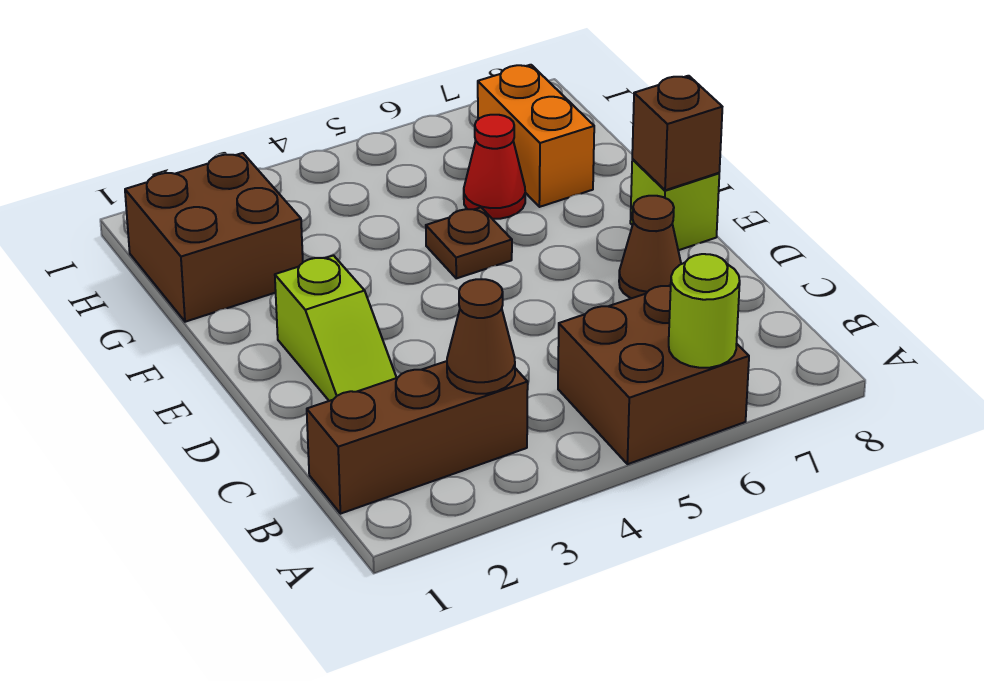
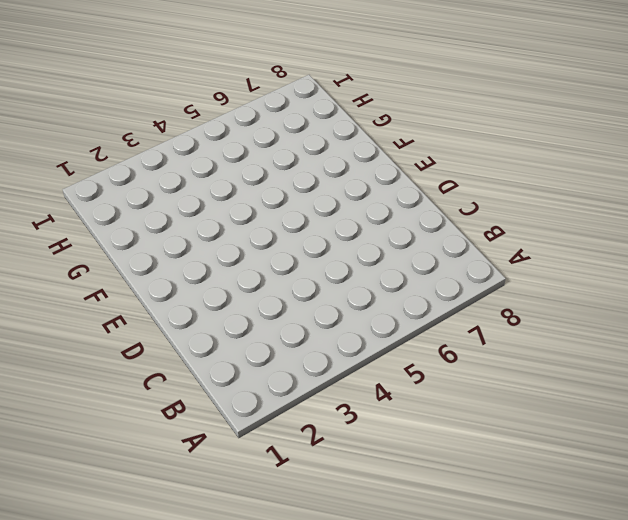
none -> brown 2x2 brick [558,285,749,464]
none -> brown 1x3 brick [307,361,528,514]
none -> lime 1x2 slope [275,256,397,401]

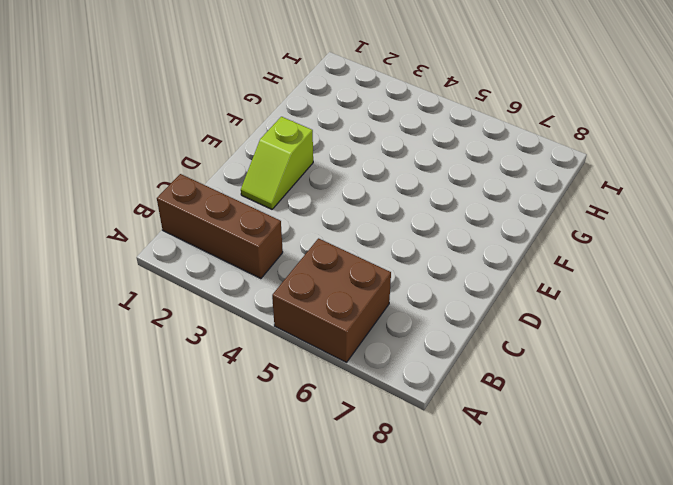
none -> brown 1x1 cone [619,196,681,298]
none -> lime 1x1 brick [630,159,719,250]
none -> brown 1x1 plate [426,207,512,278]

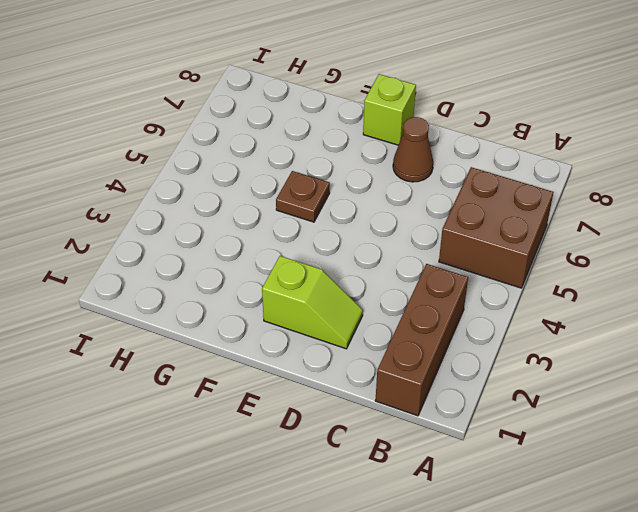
none -> brown 2x2 brick [125,153,303,322]
none -> red 1x1 cone [464,115,525,219]
none -> orange 1x2 brick [478,65,594,207]

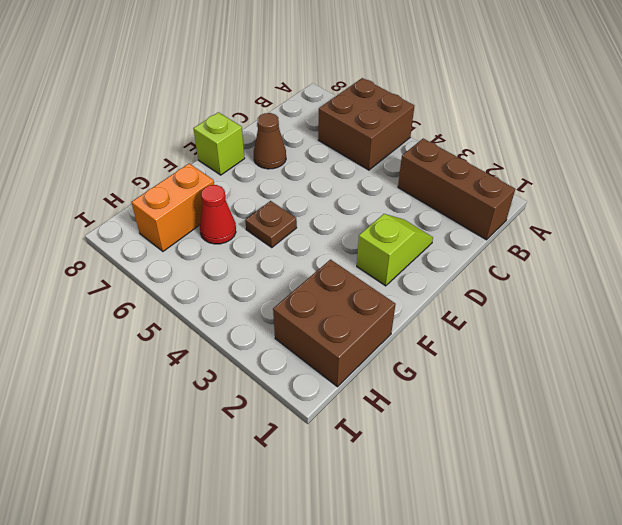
none -> lime 1x1 round brick [669,254,740,368]
none -> brown 1x1 cone [447,279,515,394]
none -> brown 1x1 brick [632,76,722,190]

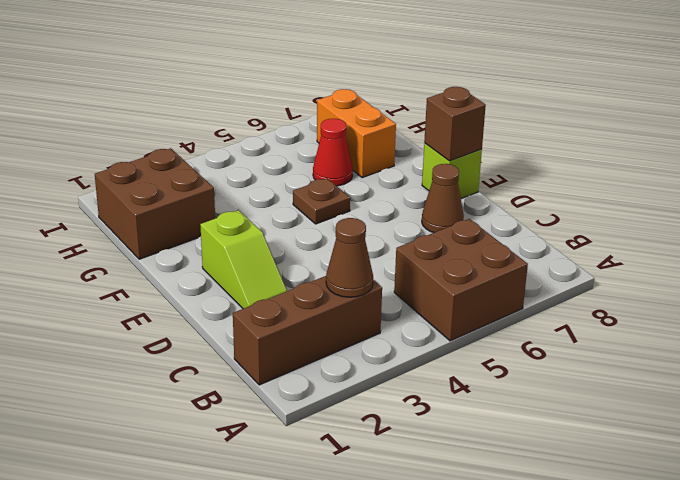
none -> lime 1x1 round brick [669,254,740,368]

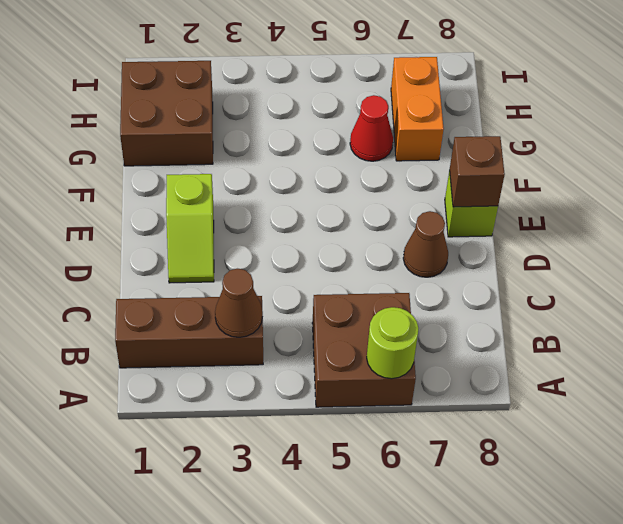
none -> brown 1x1 plate [426,207,512,278]

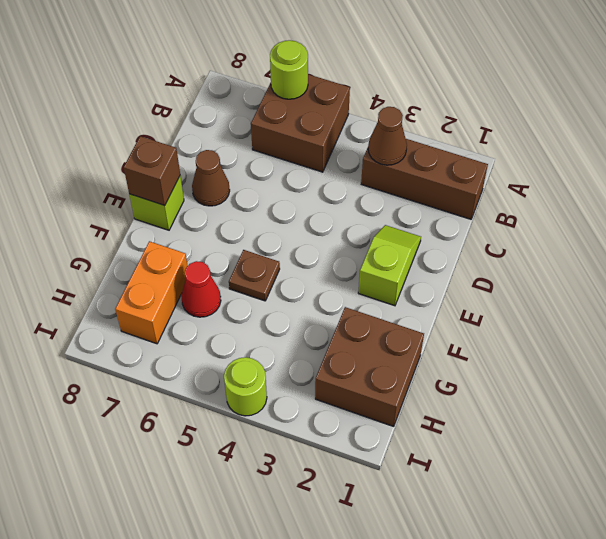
lime 1x1 round brick [224,357,267,416] -> none

